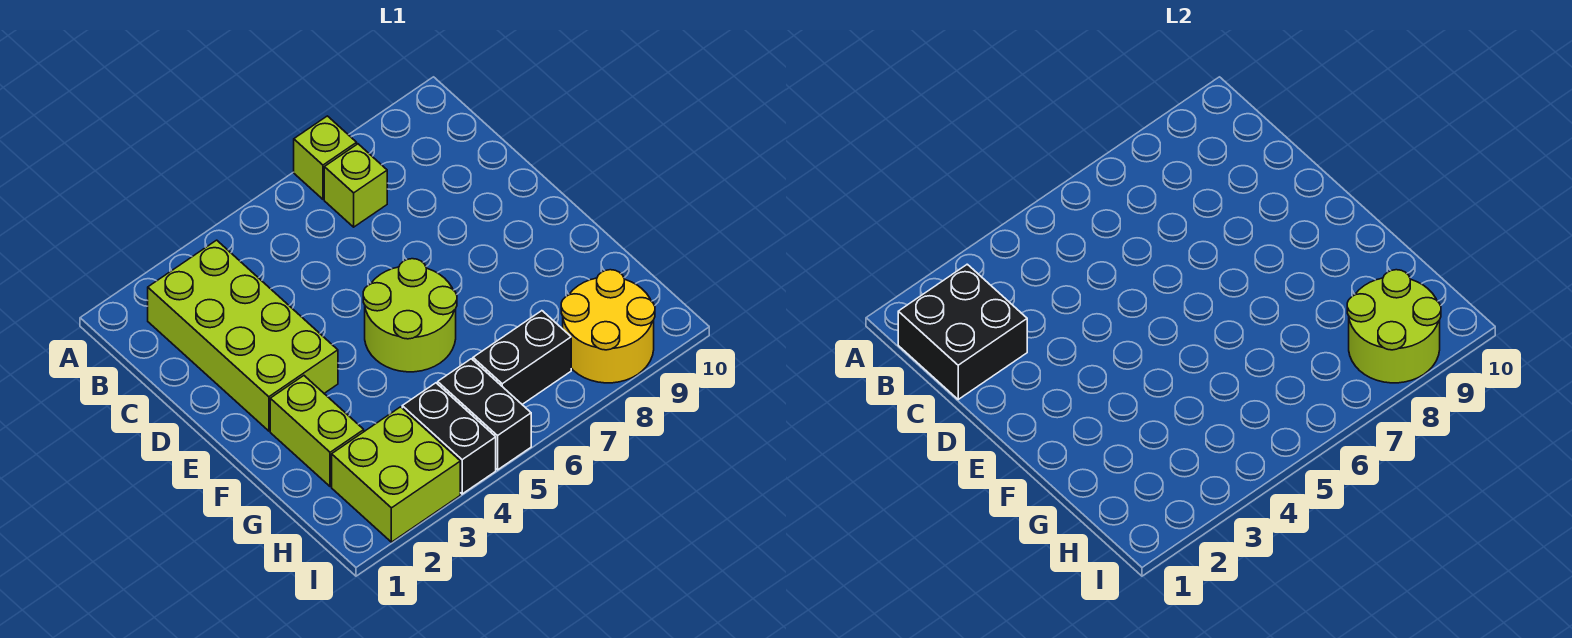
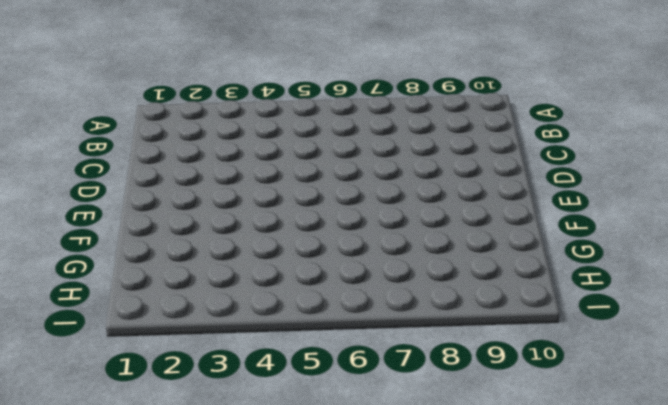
none -> lime 1x1 brick [294,116,357,199]
none -> lime 2x4 brick [148,240,338,431]
none -> lime 1x1 brick [324,144,387,227]

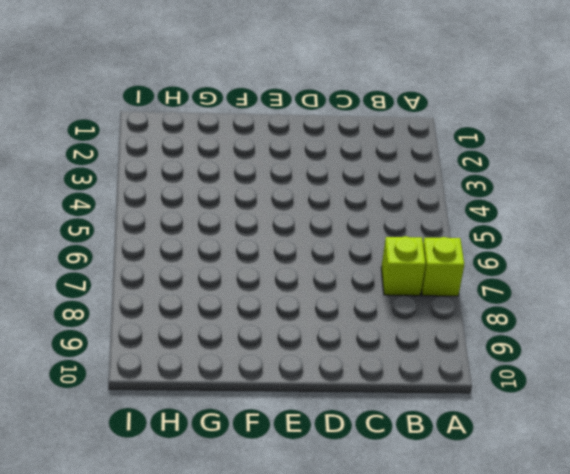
none -> lime 2x4 brick [148,240,338,431]
none -> lime 2x2 round brick [363,259,457,372]
none -> lime 1x2 brick [270,376,364,487]

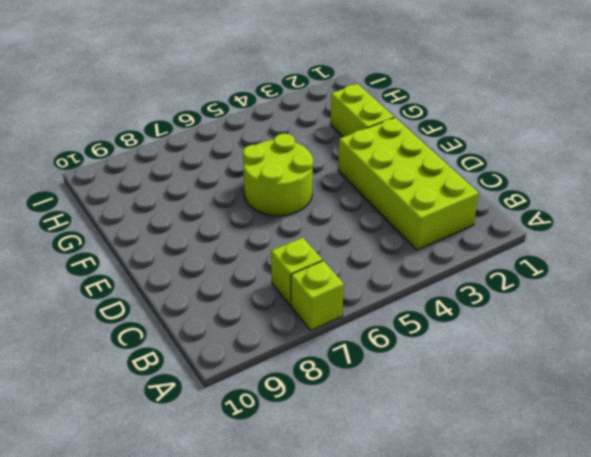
none -> lime 2x2 brick [332,407,460,542]
none -> black 1x2 brick [402,383,496,494]
none -> black 1x2 brick [438,359,531,470]

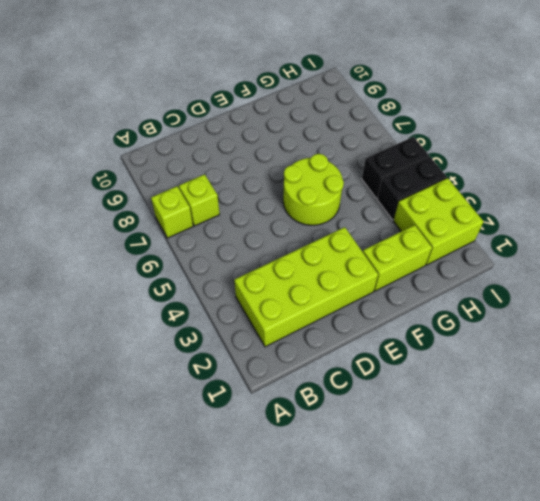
none -> black 1x2 brick [473,311,571,404]
none -> yellow 2x2 round brick [561,270,655,383]
none -> black 2x2 brick [898,264,1027,399]

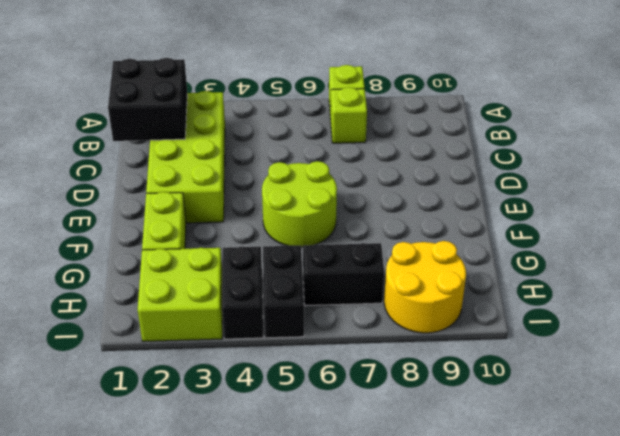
none -> lime 2x2 round brick [1347,270,1441,383]

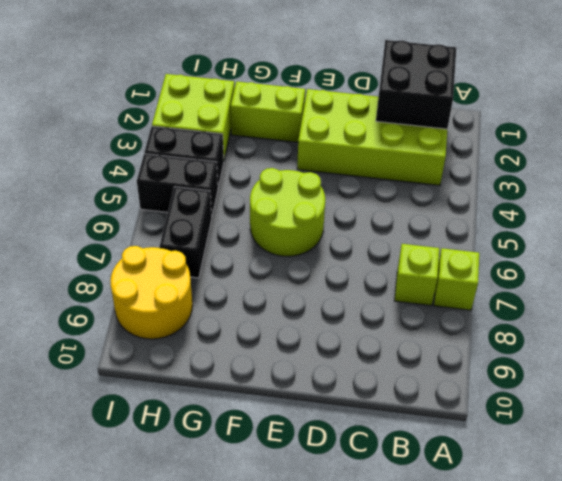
none -> lime 2x2 round brick [1347,270,1441,383]

